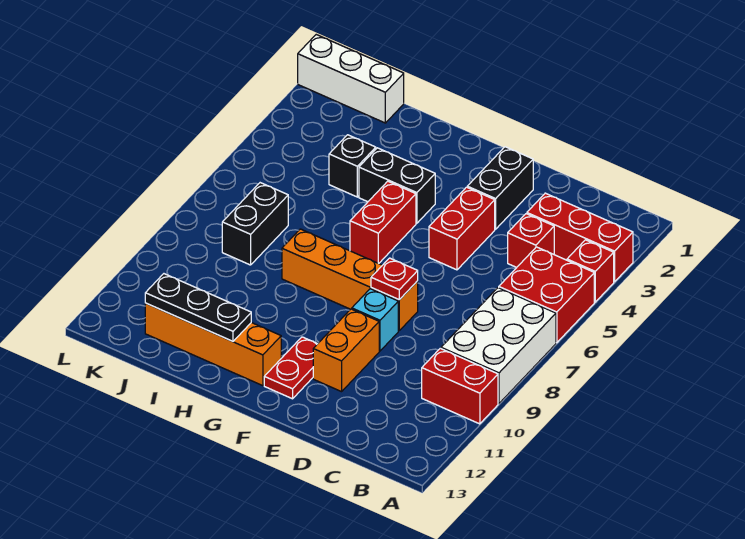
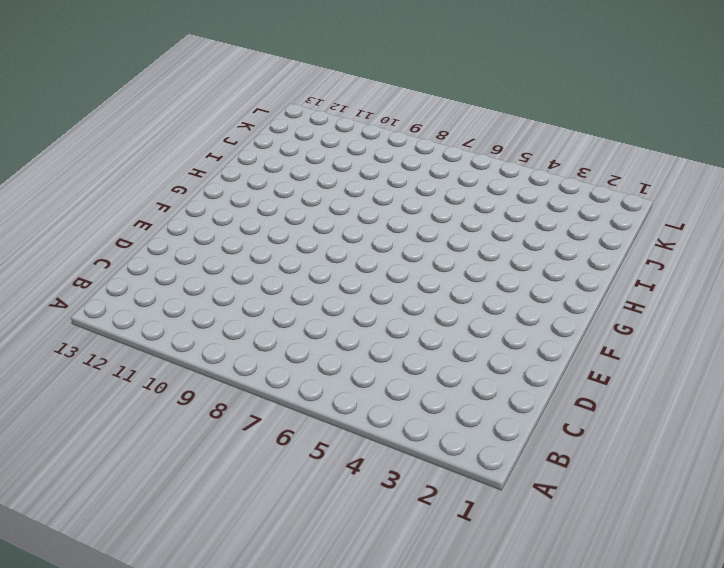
none -> red 1x3 brick [527,193,633,282]
none -> red 1x1 brick [567,240,614,302]
none -> red 2x2 brick [499,247,594,343]

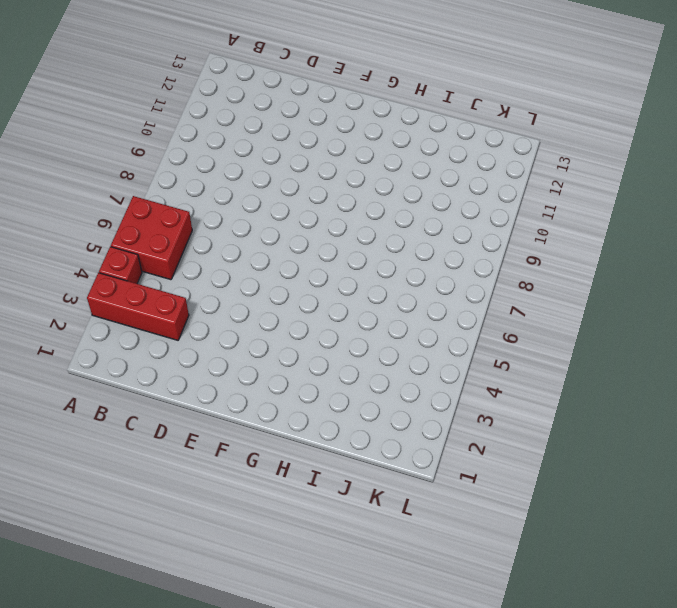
none -> white 2x3 brick [441,288,556,403]
none -> red 1x2 brick [422,348,498,424]
none -> red 1x1 brick [508,214,554,267]

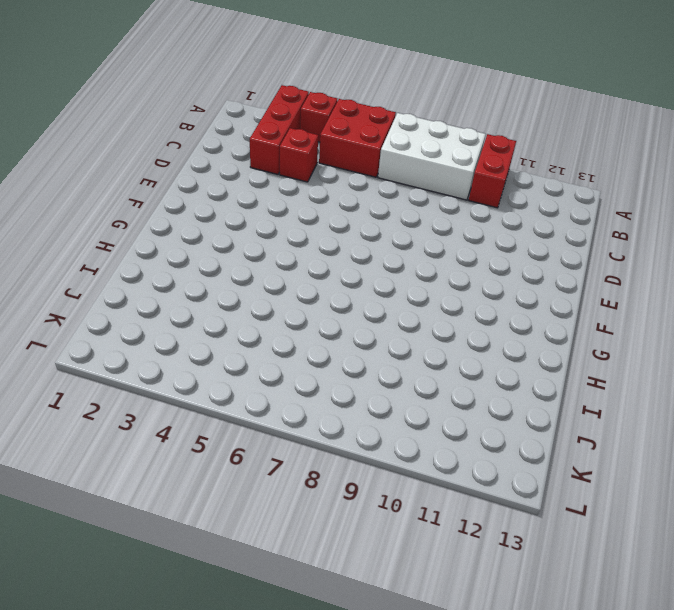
none -> black 1x2 brick [467,147,533,229]
none -> red 1x2 brick [429,187,495,270]
none -> orange 1x4 brick [282,229,418,331]

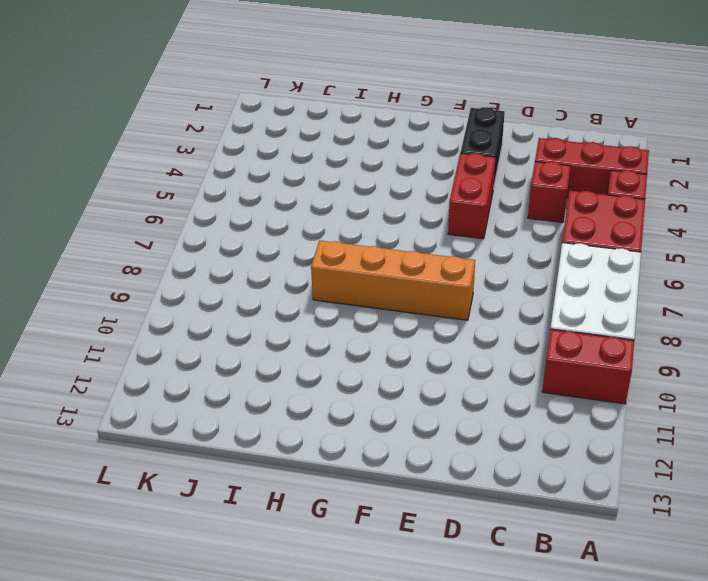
none -> cyan 1x1 brick [352,289,398,351]
none -> orange 1x2 brick [313,309,379,392]
none -> red 1x2 plate [264,337,317,399]

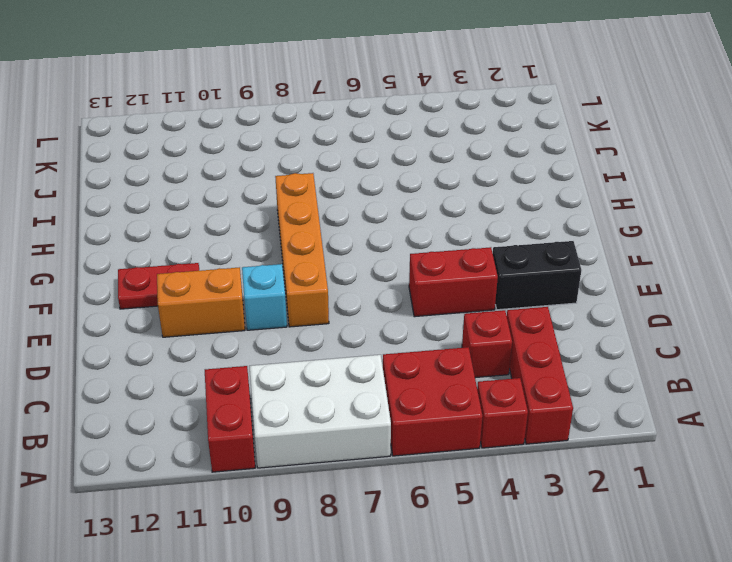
none -> black 1x2 brick [359,148,435,223]
none -> red 1x2 brick [350,181,416,264]
none -> orange 1x4 brick [145,303,281,386]

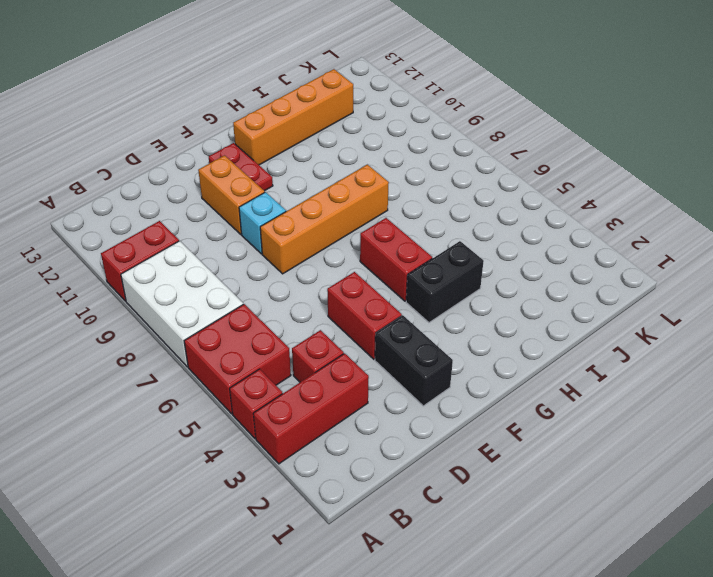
none -> black 1x1 brick [329,135,376,197]
none -> white 1x3 brick [298,35,404,123]
none -> black 1x2 brick [222,183,288,265]

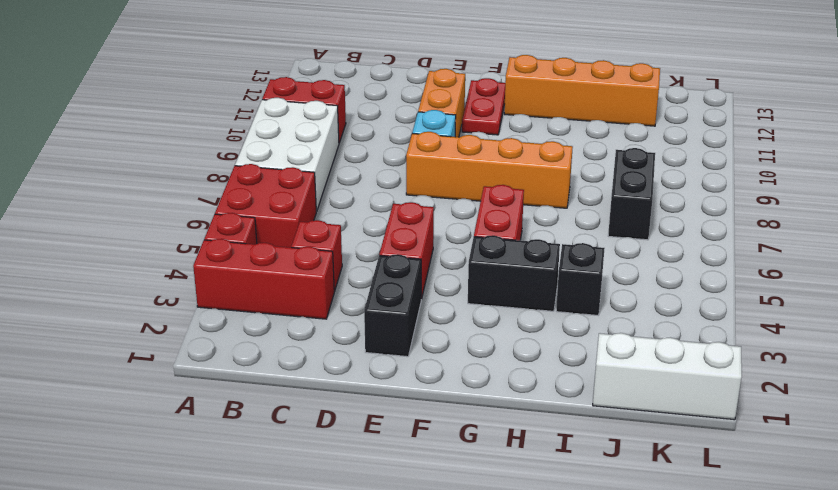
none -> red 1x1 plate [371,258,418,300]
none -> black 1x3 plate [145,274,251,341]

